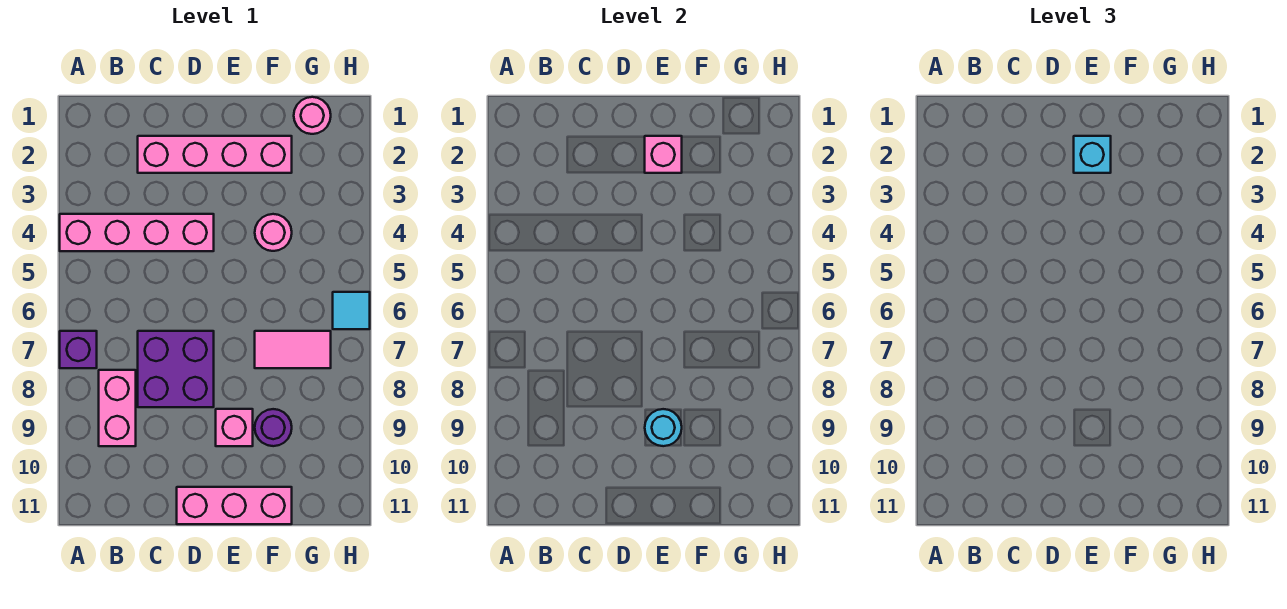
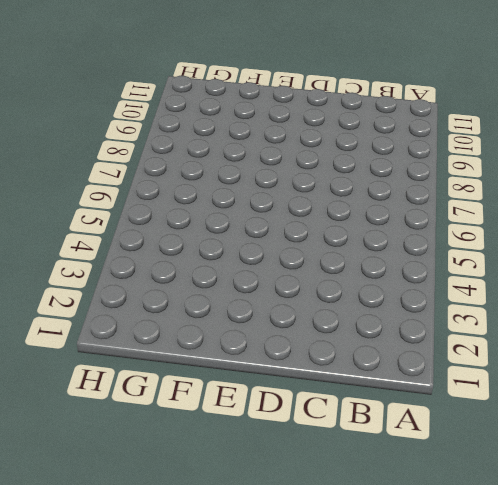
none -> pink 1x4 brick [60,214,214,251]
none -> purple 1x1 brick [60,331,97,368]
none -> pink 1x2 brick [99,370,136,446]

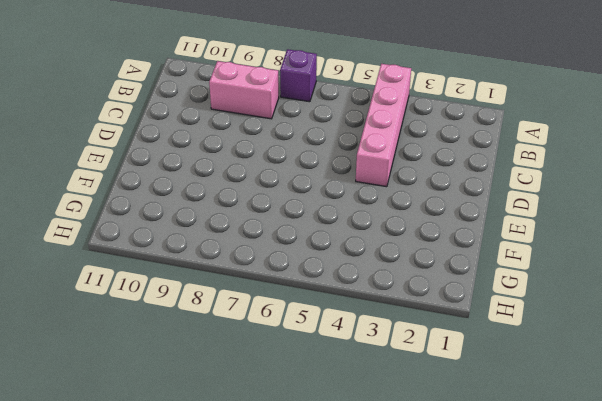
none -> pink 1x4 brick [138,136,292,173]
none -> purple 2x2 brick [138,331,214,407]
none -> pink 1x3 brick [177,487,292,524]

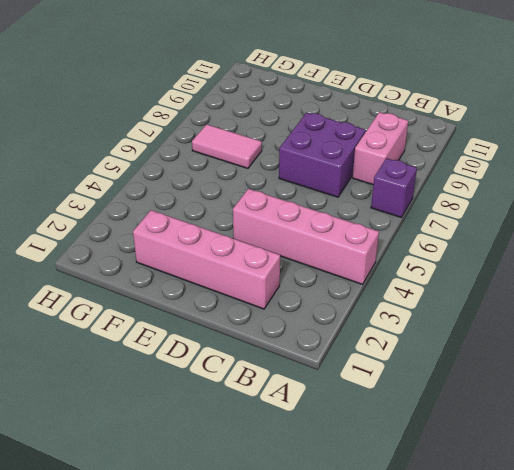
none -> pink 1x3 brick [177,487,292,524]
none -> pink 1x1 brick [216,409,253,446]
none -> pink 1x1 round brick [255,214,292,251]

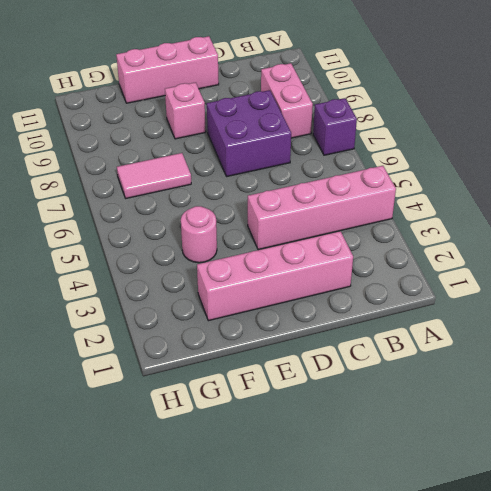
none -> purple 1x1 round brick [255,409,292,446]
none -> pink 1x1 round brick [294,97,331,134]
none -> cyan 1x1 tile [333,292,370,329]

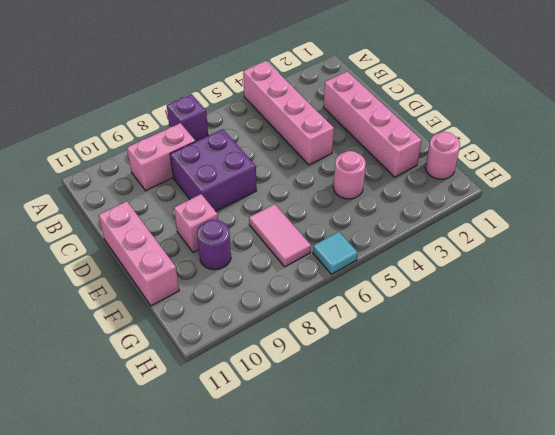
none -> pink 1x1 brick [645,136,682,173]
none -> cyan 1x1 round brick [645,409,682,446]
none -> cyan 1x1 brick [1074,136,1111,173]

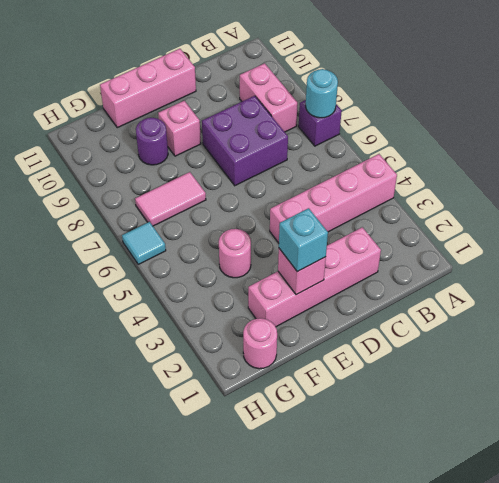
cyan 1x1 round brick [306,69,338,118] -> cyan 1x1 round brick moved to [645,409,682,446]

